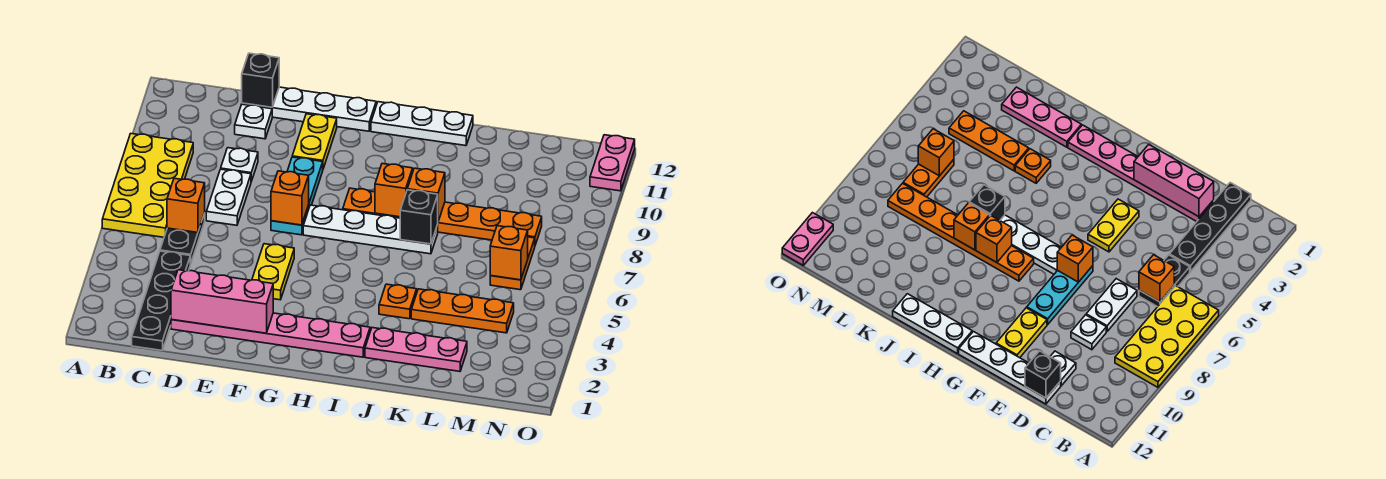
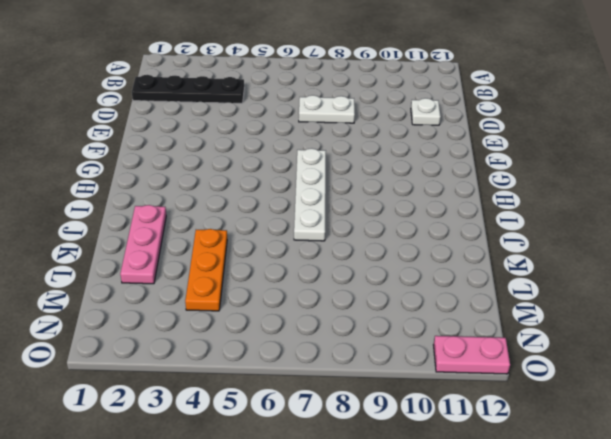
none -> yellow 2x4 plate [102,134,193,237]
none -> black 1x2 plate [160,213,205,264]
none -> pink 1x6 plate [171,313,370,357]

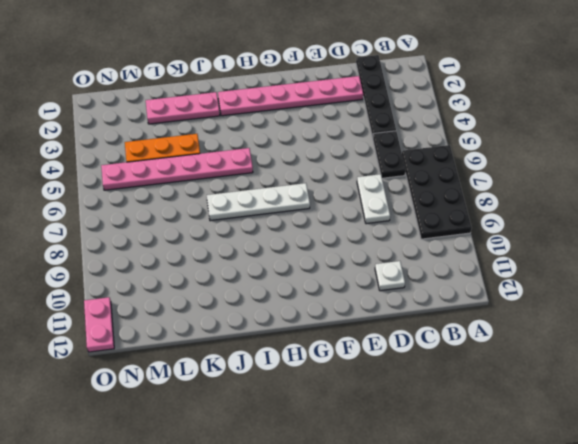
black 2x4 plate [402,145,472,239] -> yellow 2x4 plate [102,134,193,237]
pink 1x6 plate [101,148,253,190] -> none
none -> white 1x1 plate [221,148,258,181]
none -> white 1x4 plate [242,87,376,131]
none -> yellow 1x2 plate [252,244,294,300]

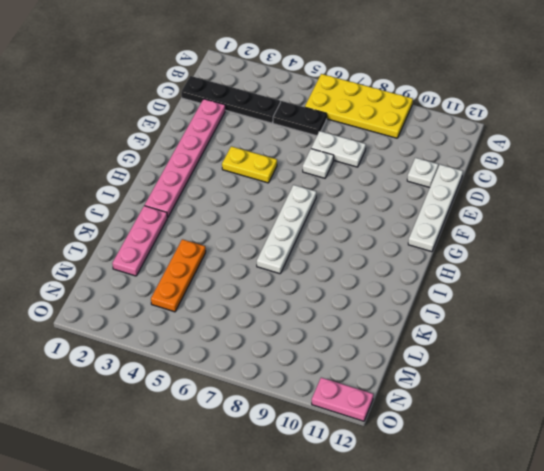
white 1x1 plate [303,149,334,178] -> white 1x1 plate moved to [221,148,258,181]
none -> cyan 1x3 plate [271,157,323,235]
none -> yellow 1x2 plate [292,114,337,169]
none -> orange 1x6 plate [343,188,542,245]

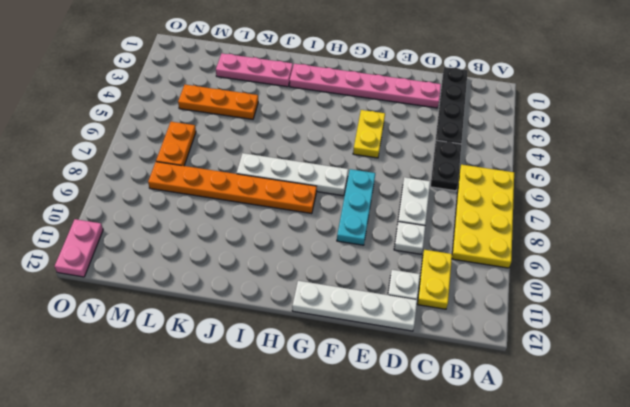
yellow 1x2 plate [417,250,452,309] -> yellow 1x2 plate moved to [292,114,337,169]
none -> white 1x3 plate [371,102,473,146]
none -> orange 1x1 plate [379,284,417,319]
none -> orange 1x1 brick [167,178,205,233]

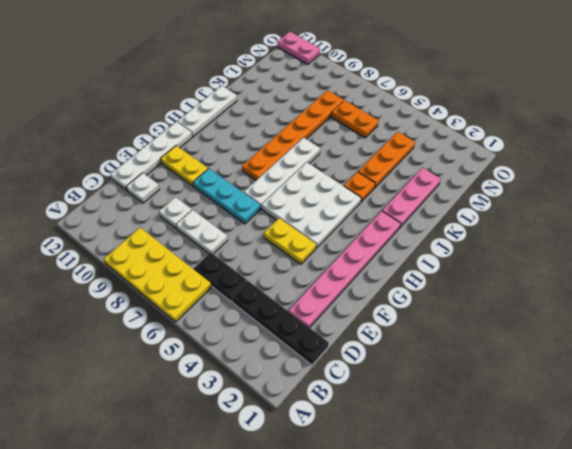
white 3x3 plate [262,162,361,248] -> none
none -> orange 1x1 brick [167,178,205,233]
none -> pink 1x3 brick [171,270,273,333]
none -> black 1x1 brick [242,53,279,107]

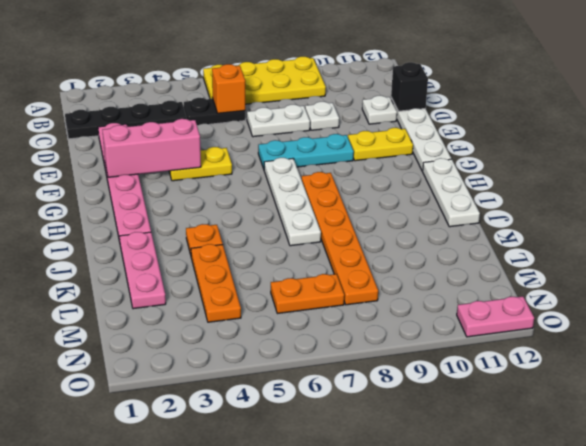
pink 1x3 brick [103,119,201,177] -> pink 1x3 brick turned to [171,270,273,333]
none -> orange 1x1 brick [271,171,309,225]
none -> orange 1x1 brick [375,164,413,217]
none -> black 1x1 brick [400,190,438,244]

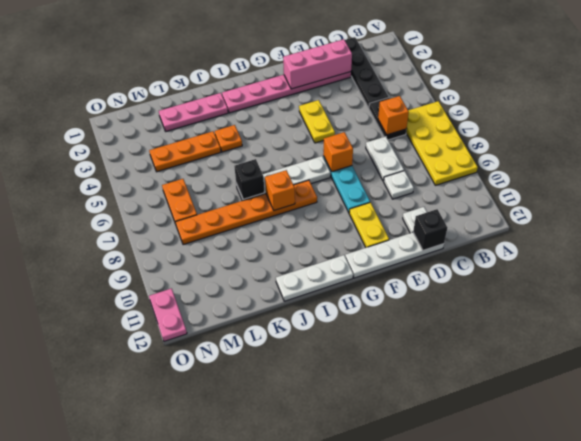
none -> orange 1x1 brick [407,168,445,221]
none -> orange 1x1 brick [490,226,528,280]

